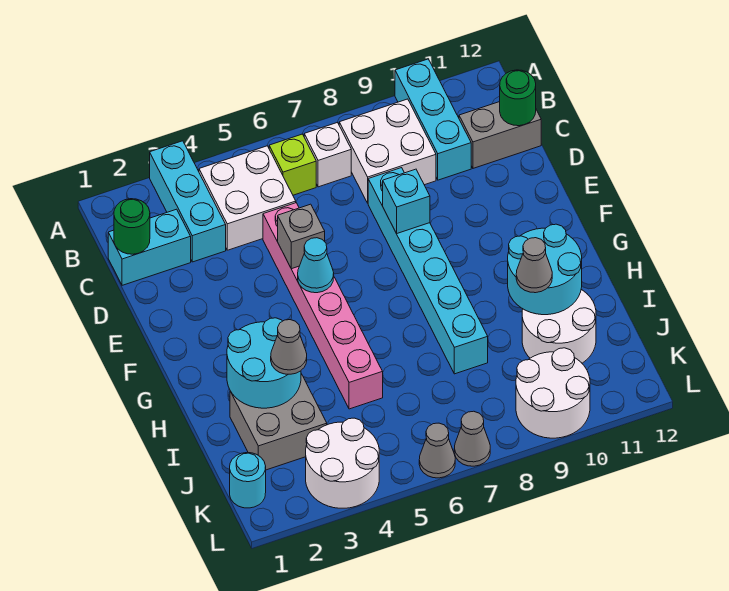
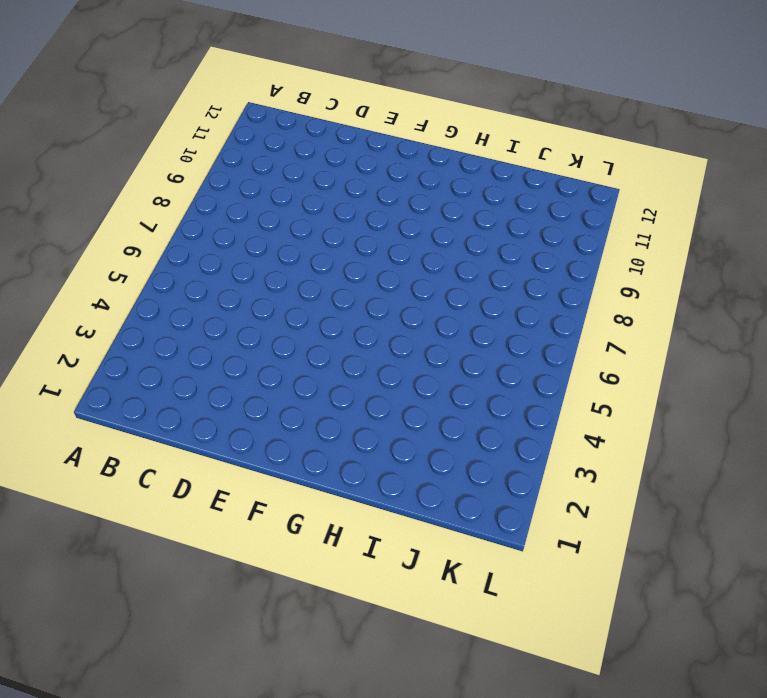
none -> cyan 1x3 brick [150,141,226,262]
none -> cyan 1x3 brick [395,59,471,180]
none -> white 2x2 brick [199,146,296,250]

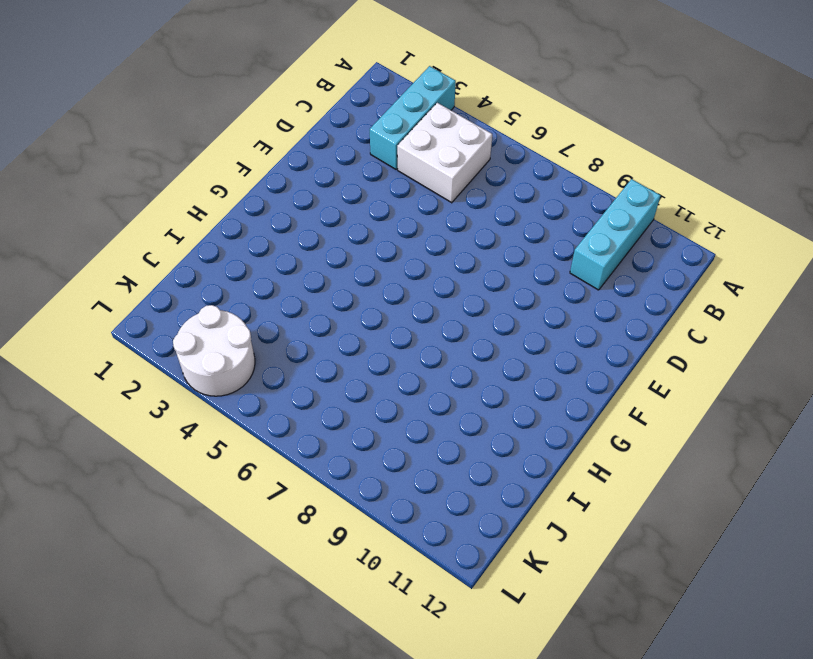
none -> lime 1x1 brick [269,134,316,195]
none -> white 1x1 brick [304,122,351,187]
none -> white 2x2 brick [339,99,436,203]

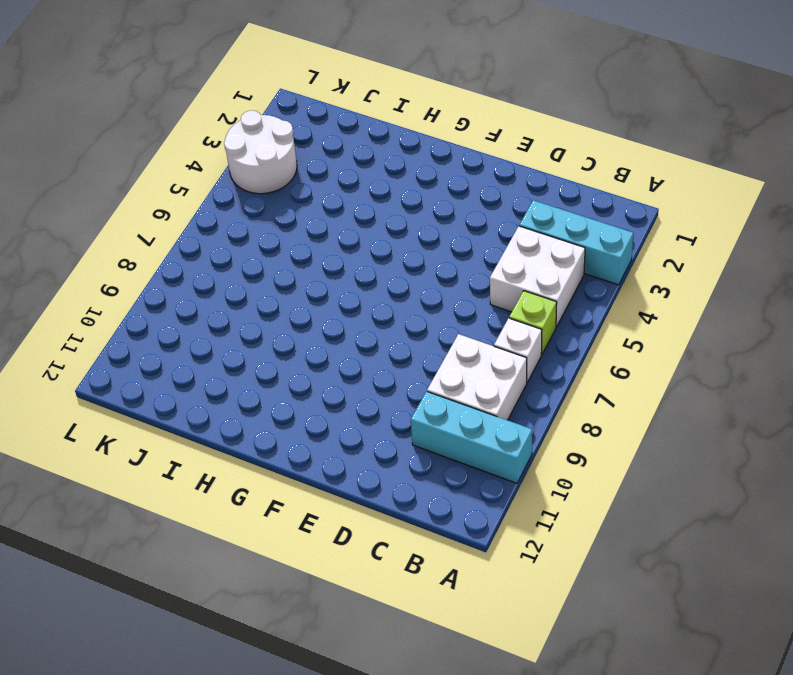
none -> cyan 1x2 brick [108,209,191,285]
none -> grey 1x2 brick [459,102,541,168]
none -> pink 1x6 brick [263,203,383,409]

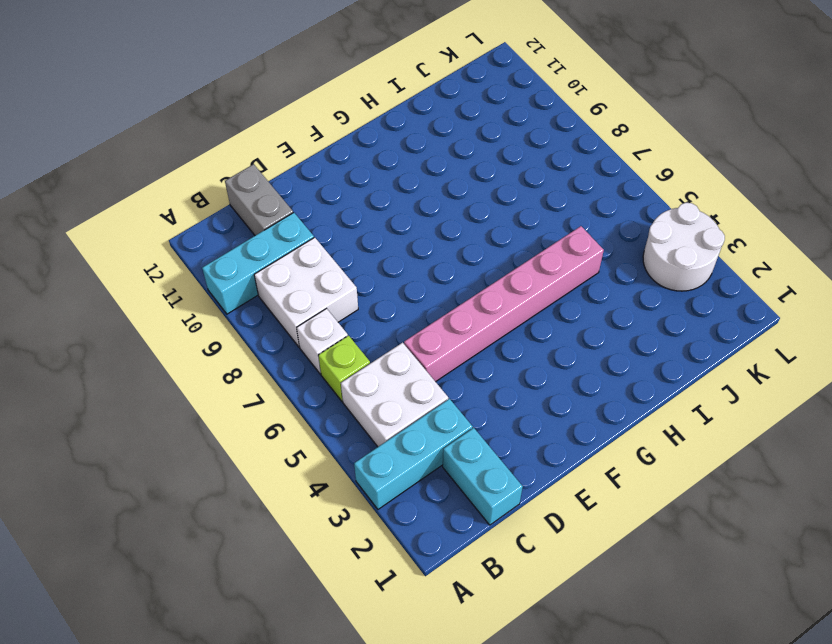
none -> cyan 1x6 brick [368,168,488,374]
none -> grey 2x2 brick [230,374,327,470]
none -> white 2x2 round brick [522,290,596,363]

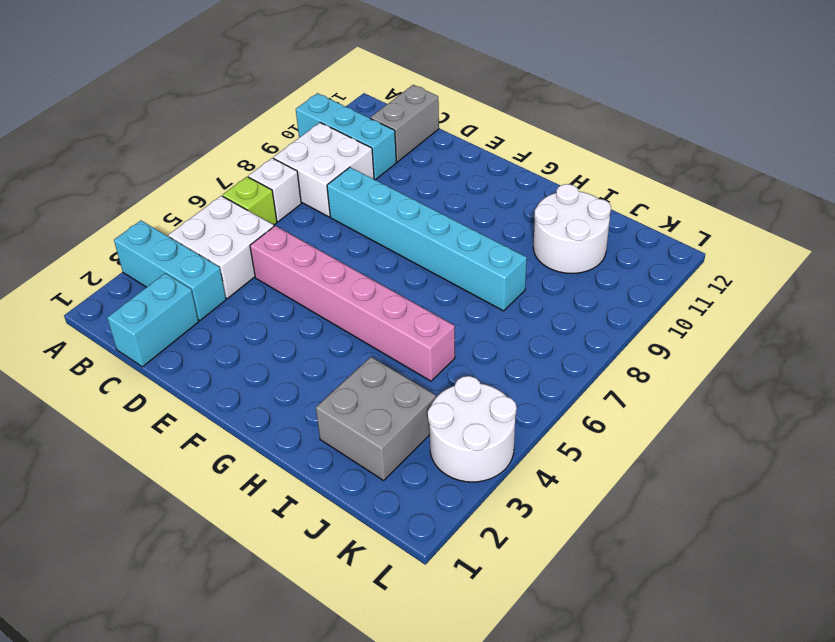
none -> cyan 1x1 round brick [230,453,266,508]
none -> white 2x2 round brick [516,348,590,438]
none -> grey 1x1 cone [419,423,455,478]

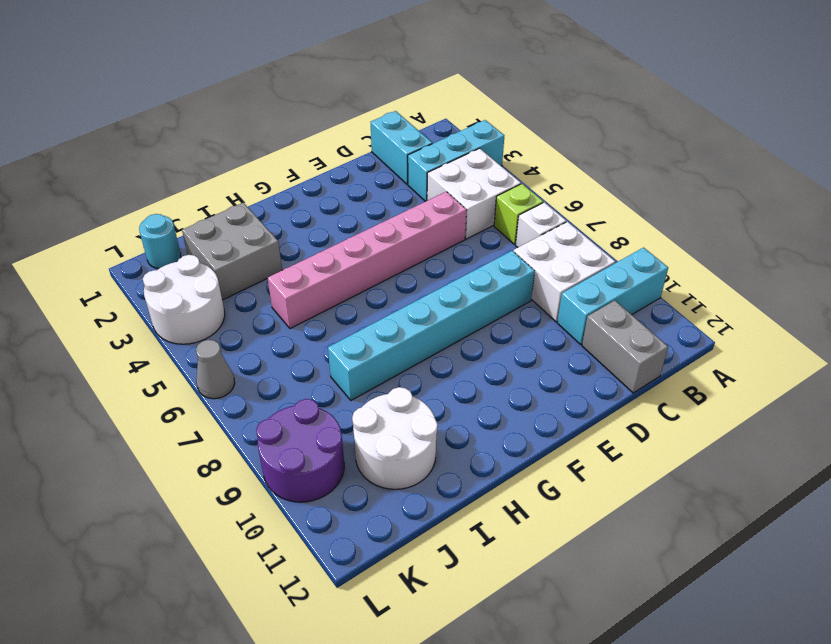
purple 2x2 round brick [256,399,344,502] -> white 2x2 round brick [516,348,590,438]
none -> grey 1x1 cone [454,411,490,466]
none -> green 1x1 round brick [114,199,150,254]
none -> green 1x1 round brick [500,70,536,126]

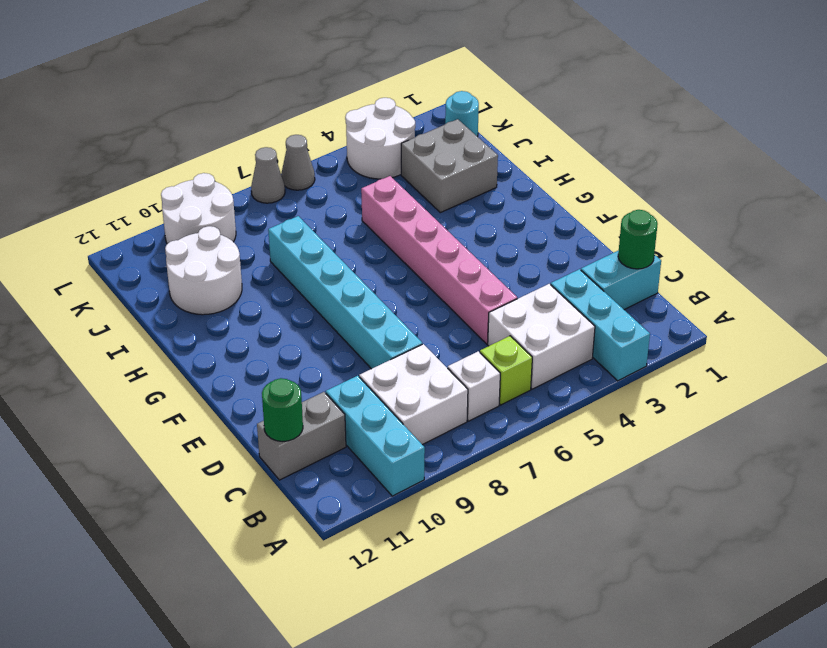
none -> grey 1x1 brick [278,204,325,269]
none -> cyan 1x1 brick [383,169,430,233]
none -> cyan 1x1 cone [298,238,334,293]

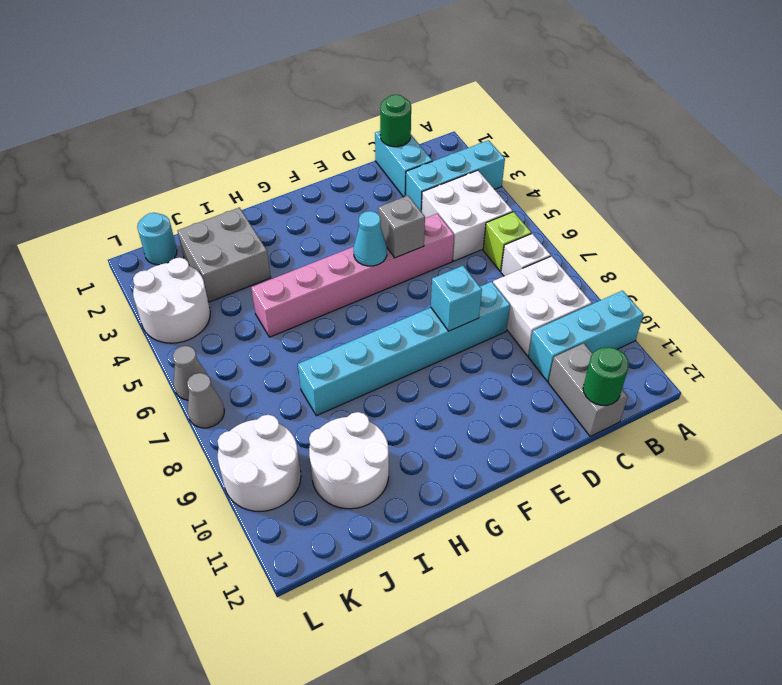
none -> cyan 2x2 round brick [227,318,301,408]
none -> cyan 2x2 round brick [508,224,582,315]
none -> grey 1x1 cone [271,320,307,374]

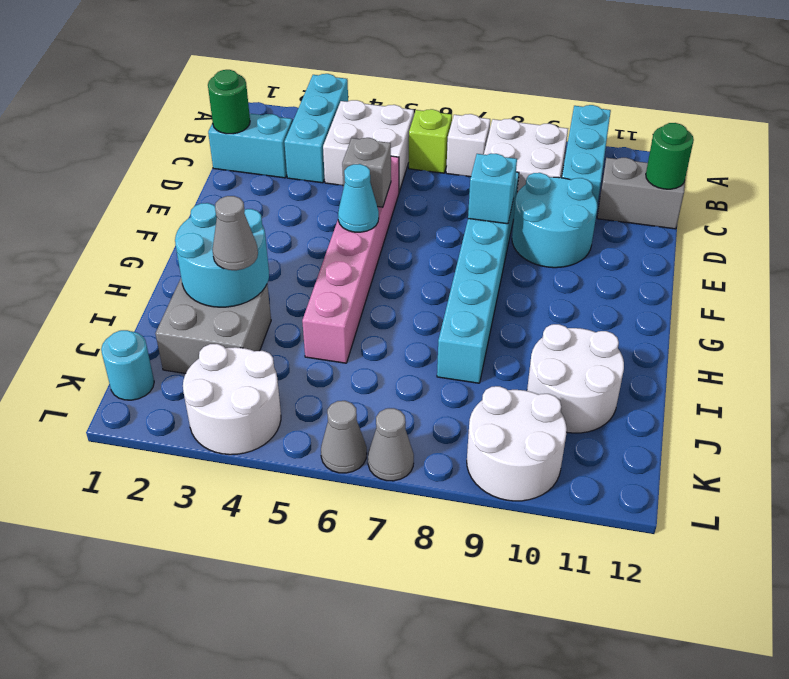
cyan 2x2 round brick [512,173,597,268] -> cyan 2x2 round brick moved to [508,224,582,315]
none -> grey 1x1 cone [516,238,552,293]

